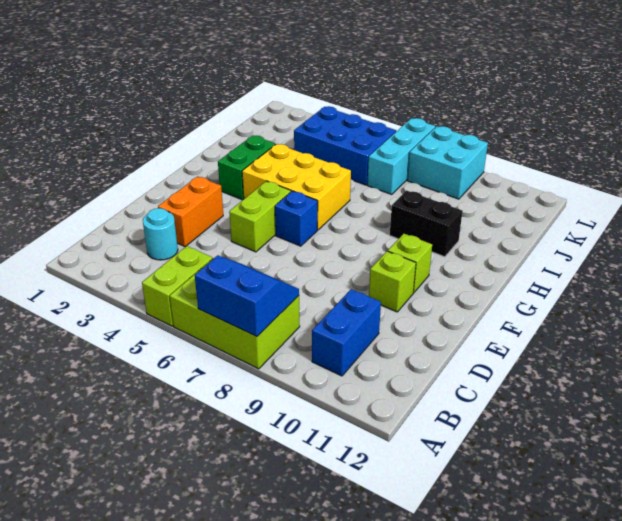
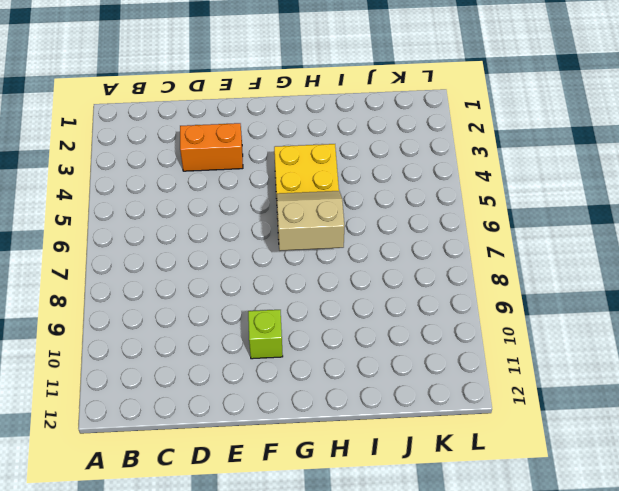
tan 2x2 slope [277,191,344,251] -> none
none -> lime 1x2 brick [142,246,213,326]
none -> lime 2x3 brick [170,258,300,369]
none -> blue 1x2 brick [312,289,381,376]

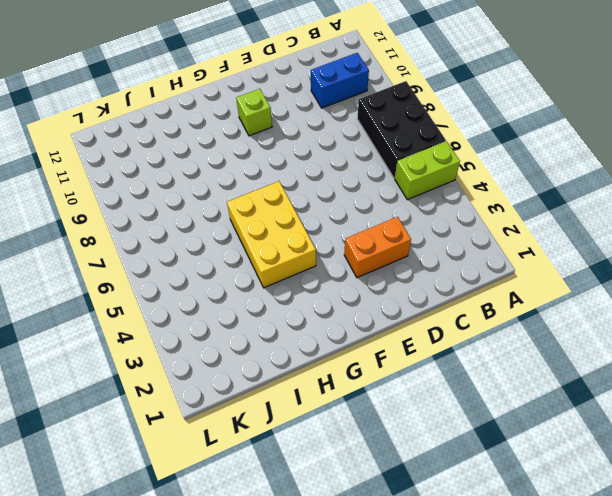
black 2x3 brick [357,81,446,178] -> lime 2x3 brick [170,258,300,369]
none -> cyan 1x1 round brick [143,208,178,260]
none -> lime 1x2 brick [229,181,291,252]
none -> lime 1x1 brick [369,251,416,312]

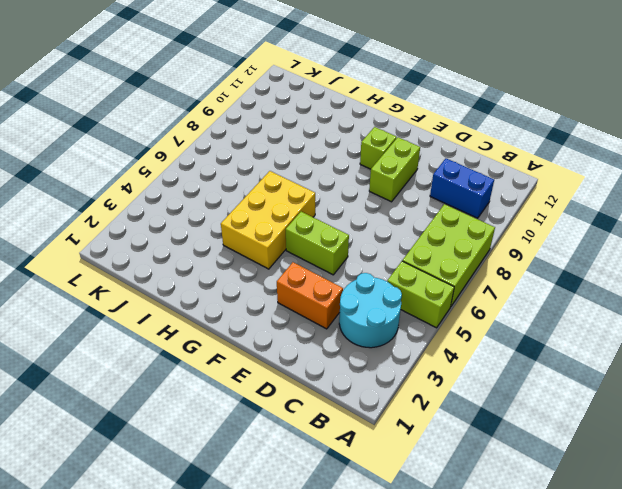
cyan 2x2 round brick [339,273,402,348] -> cyan 1x1 round brick [143,208,178,260]
lime 1x2 brick [369,137,420,202] -> lime 1x1 brick [369,251,416,312]
none -> blue 1x1 brick [275,191,318,246]
none -> green 1x2 brick [218,135,276,200]
none -> black 1x2 brick [390,190,463,257]

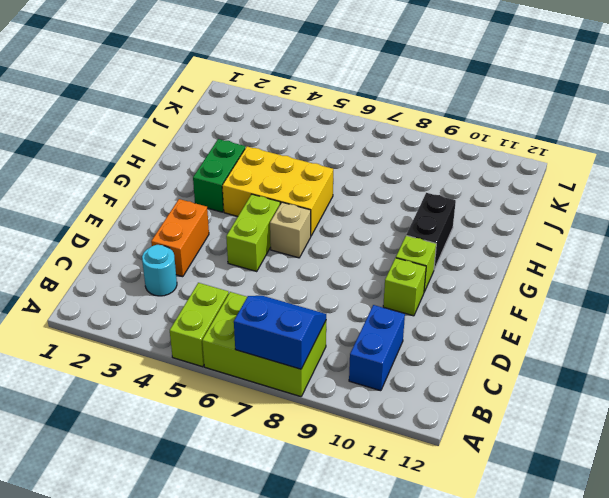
tan 1x1 brick [270,202,311,258] -> blue 1x1 brick [275,191,318,246]
black 1x2 brick [406,193,456,269] -> black 1x2 brick turned to [390,190,463,257]
none -> blue 2x3 brick [294,106,396,185]
none -> cyan 1x3 brick [367,118,435,194]
none -> cyan 2x2 brick [407,126,488,199]

